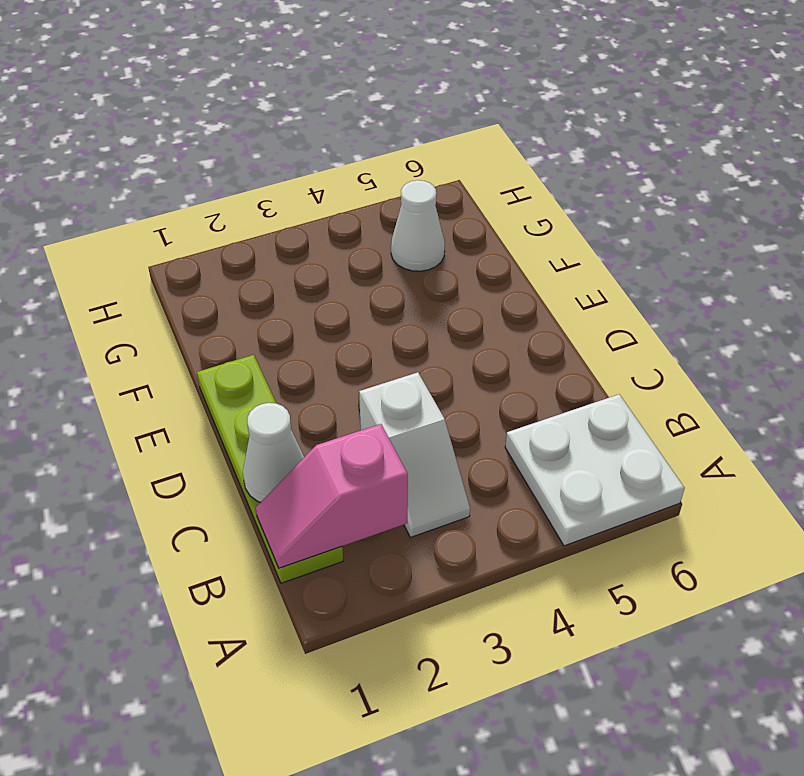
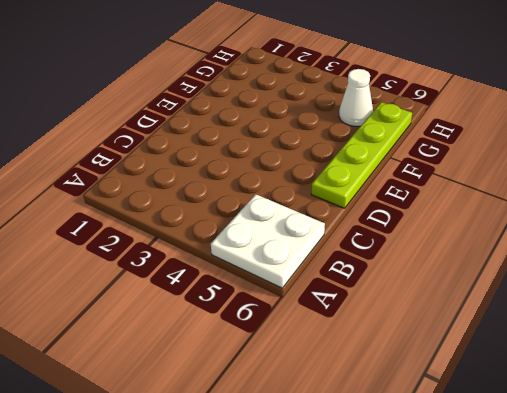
lime 1x4 plate [311,102,412,208] -> lime 1x4 plate moved to [197,355,343,583]
none -> white 1x2 slope [359,372,470,537]
none -> pink 1x2 slope [256,424,408,568]

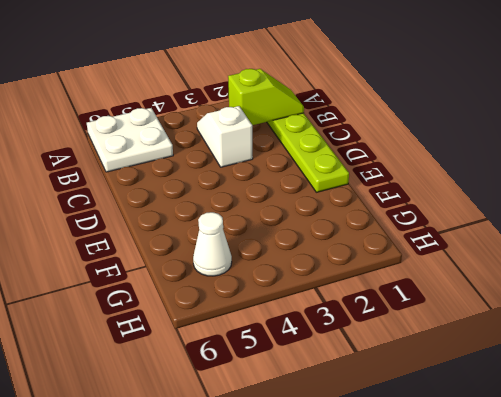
lime 1x2 slope [228,69,304,125] -> pink 1x2 slope [256,424,408,568]
none -> white 1x1 cone [243,403,304,502]

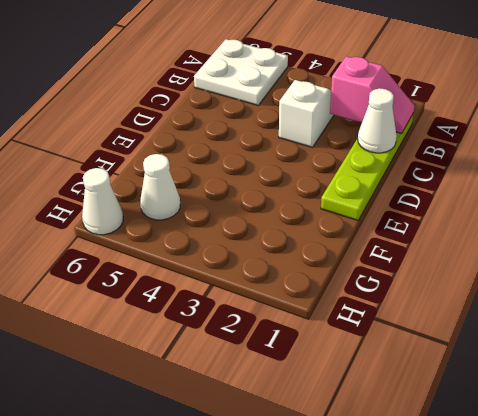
white 1x1 cone [82,168,123,235] -> none

